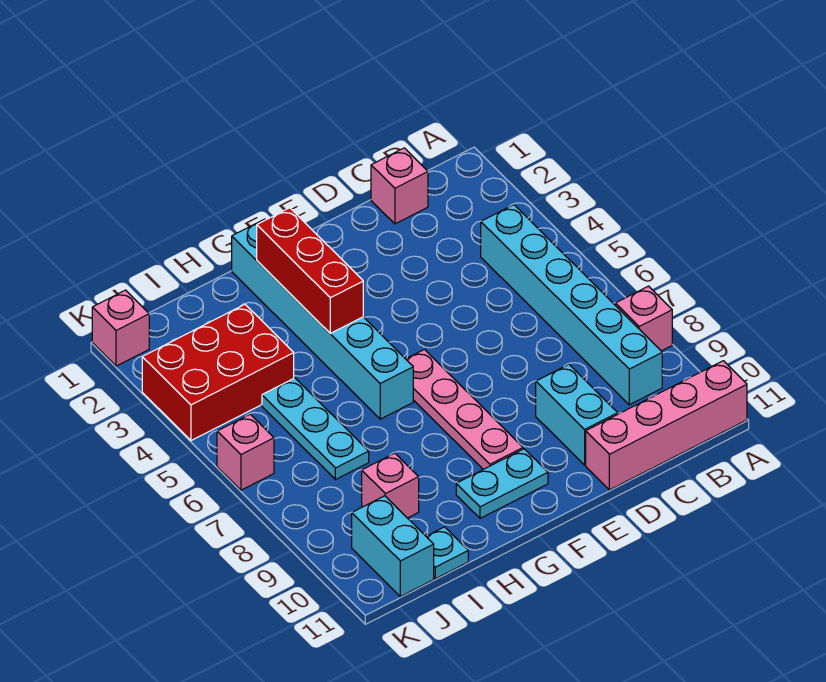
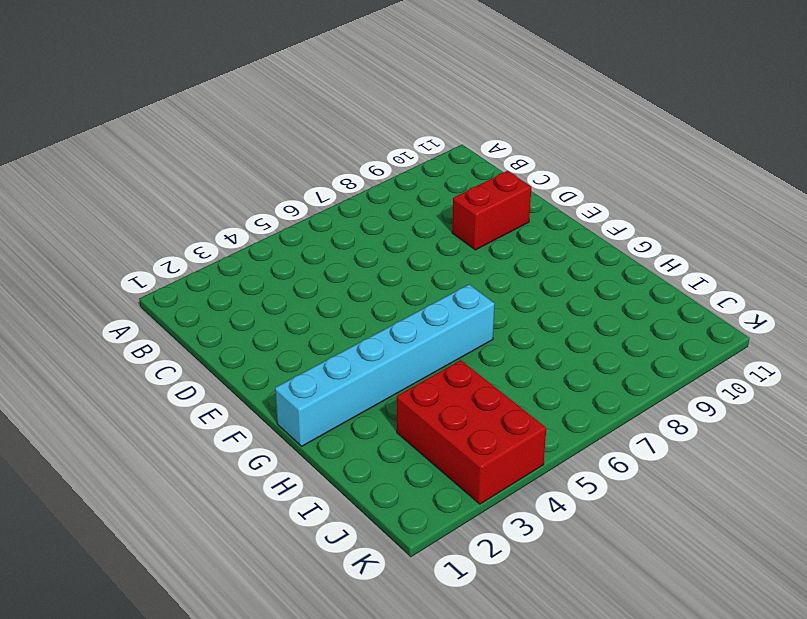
red 1x2 brick [452,171,531,250] -> cyan 1x2 brick [536,364,618,465]
none -> pink 1x1 brick [615,286,672,351]
none -> pink 1x4 brick [586,361,747,490]
none -> cyan 1x6 brick [481,205,662,405]

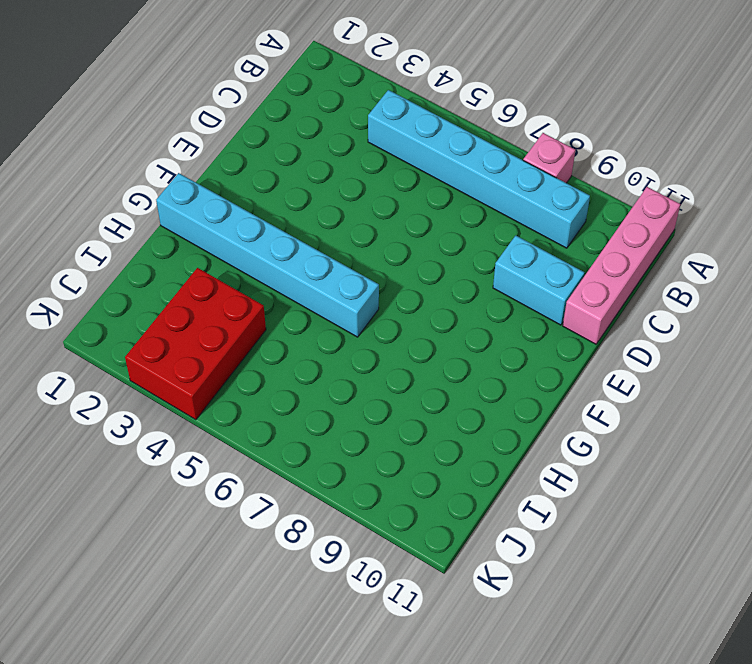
none -> pink 1x1 brick [371,148,428,224]
none -> pink 1x4 plate [406,350,523,469]
none -> cyan 1x2 plate [456,449,548,518]

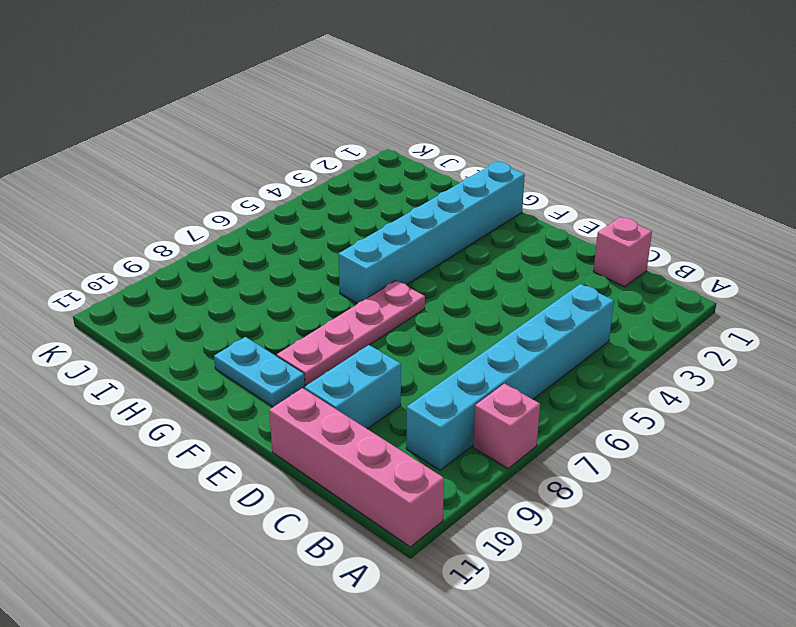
none -> red 2x3 brick [142,304,294,441]
none -> cyan 1x3 plate [262,378,369,480]
none -> pink 1x1 brick [362,453,419,518]

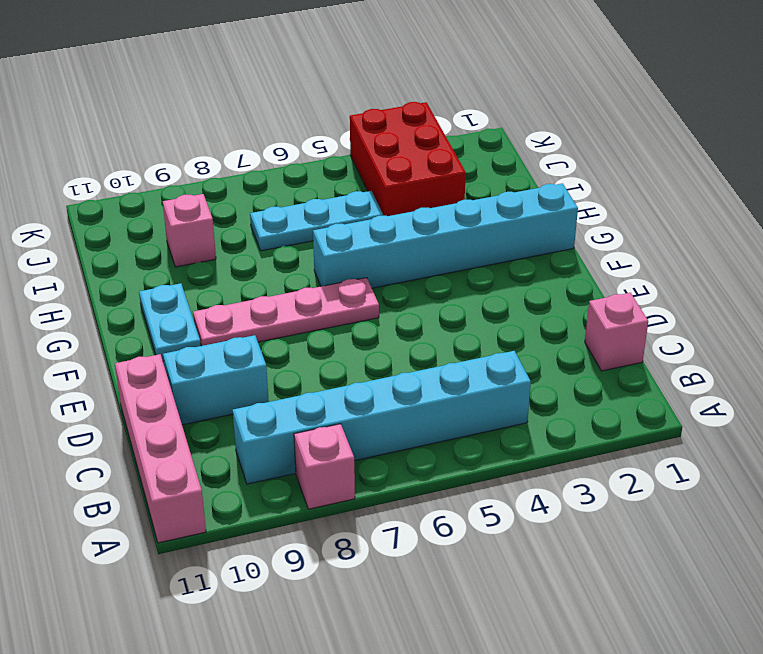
none -> cyan 1x1 plate [426,527,468,579]
none -> cyan 1x2 brick [352,496,434,597]
none -> pink 1x1 brick [92,290,149,366]

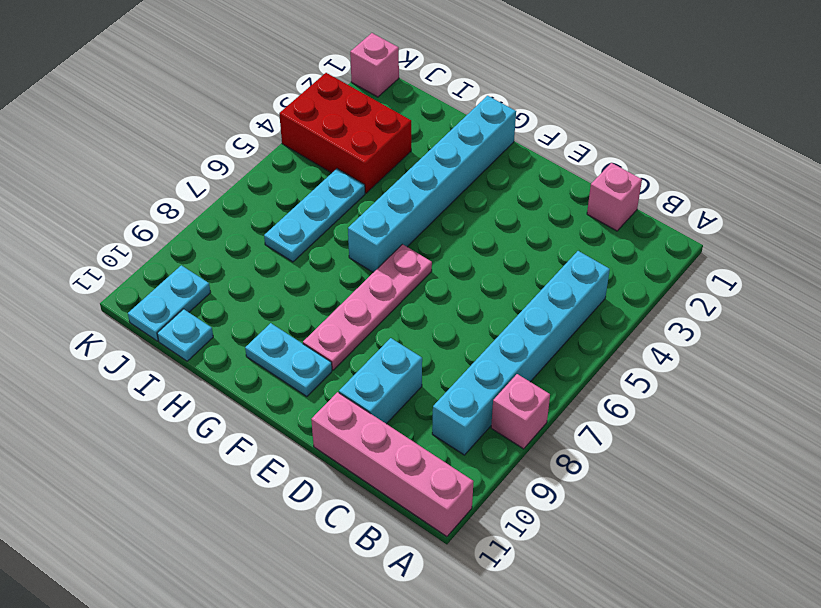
cyan 1x2 plate [128,265,211,341] -> cyan 1x2 brick [352,496,434,597]
none -> pink 1x1 brick [362,453,419,518]
none -> pink 1x1 brick [217,414,274,490]
none -> red 1x3 brick [257,208,363,333]

